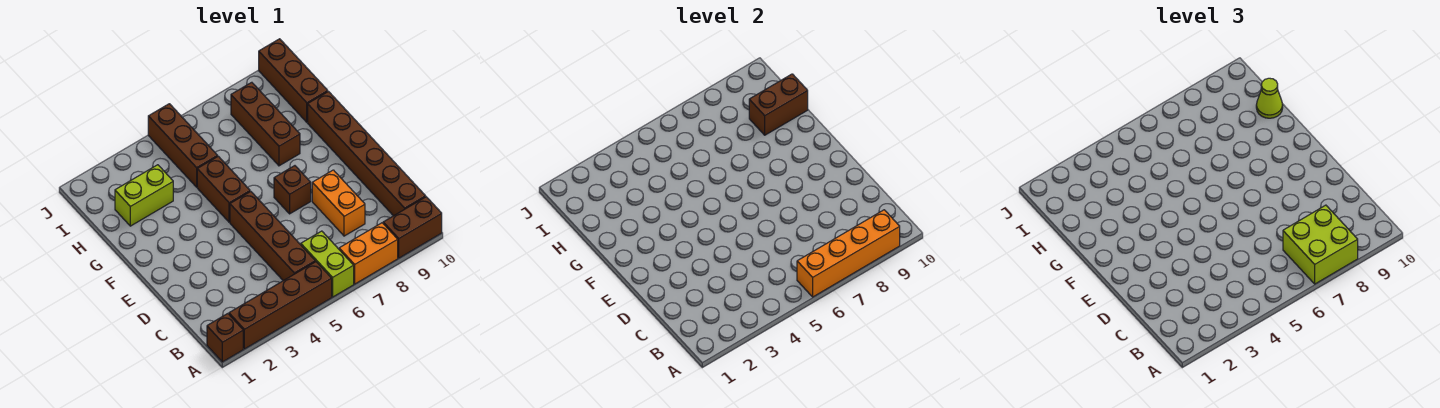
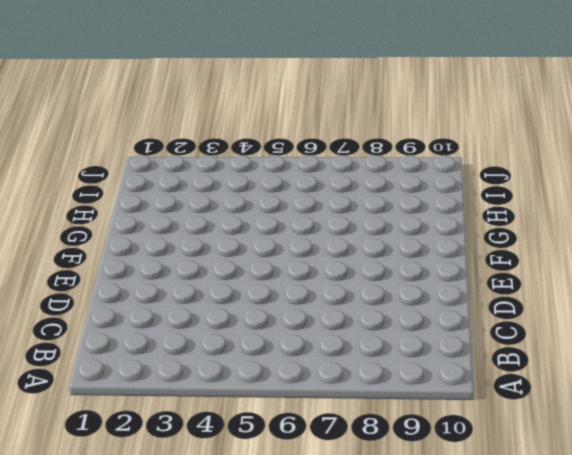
none -> brown 1x1 brick [207,314,243,362]
none -> brown 1x4 brick [229,262,332,349]
none -> lime 1x2 brick [301,231,354,297]

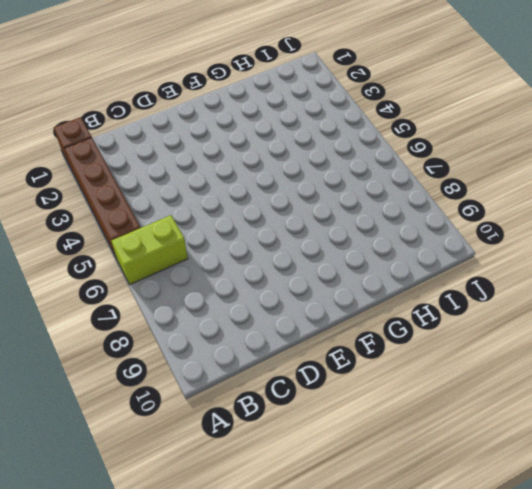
none -> orange 1x2 brick [339,223,398,284]
none -> brown 1x2 brick [383,197,442,258]
none -> brown 1x4 brick [230,192,315,281]

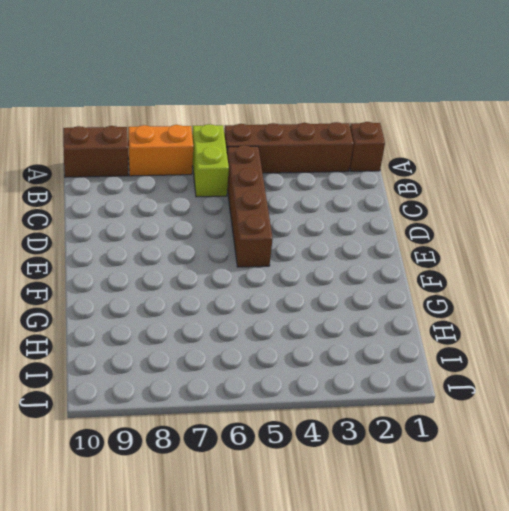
none -> brown 1x6 brick [308,92,426,216]
none -> orange 1x2 brick [312,170,365,236]
none -> brown 1x1 brick [274,166,311,214]

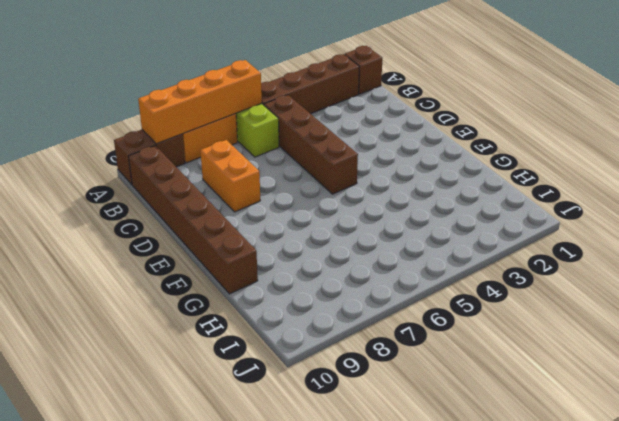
none -> brown 1x1 brick [274,166,311,214]
none -> brown 1x2 brick [197,156,250,222]
none -> brown 1x3 brick [231,82,300,166]

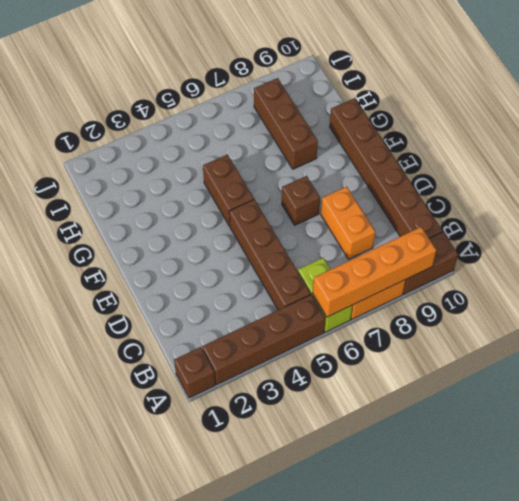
none -> lime 1x2 brick [115,165,173,226]
none -> brown 1x3 brick [148,104,218,187]
none -> brown 1x3 brick [259,39,328,122]

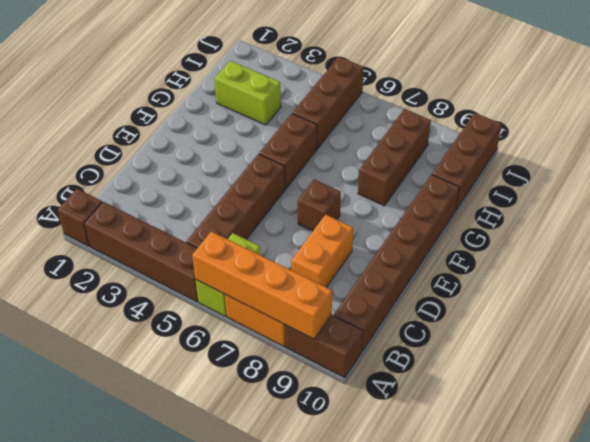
none -> brown 1x2 brick [749,74,808,135]
none -> lime 2x2 brick [1283,205,1358,284]
none -> lime 1x1 cone [1256,78,1283,118]

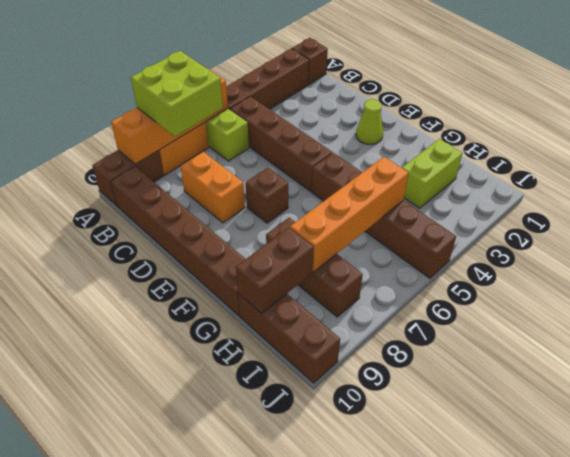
lime 1x1 cone [356,99,383,144] -> lime 1x1 cone moved to [1256,78,1283,118]
orange 1x4 brick [290,157,409,272] -> none

